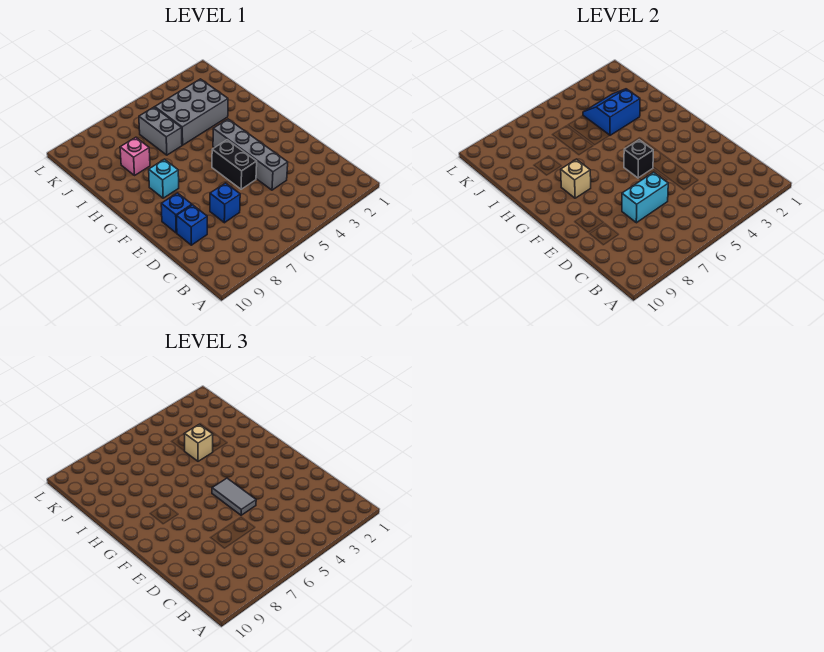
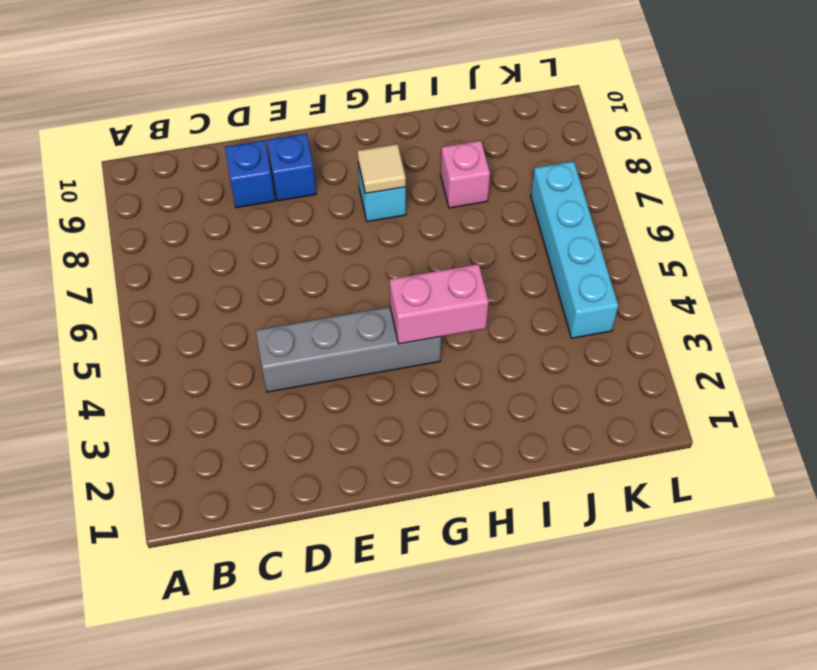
pink 1x2 brick [390,264,489,344] -> none
tan 1x1 tile [357,144,406,194] -> tan 1x1 brick [561,159,591,198]
cyan 1x4 brick [531,161,618,338] -> none
none -> blue 1x1 brick [210,183,240,223]
none -> black 1x2 brick [212,140,257,189]
none -> grey 2x3 brick [155,79,228,145]

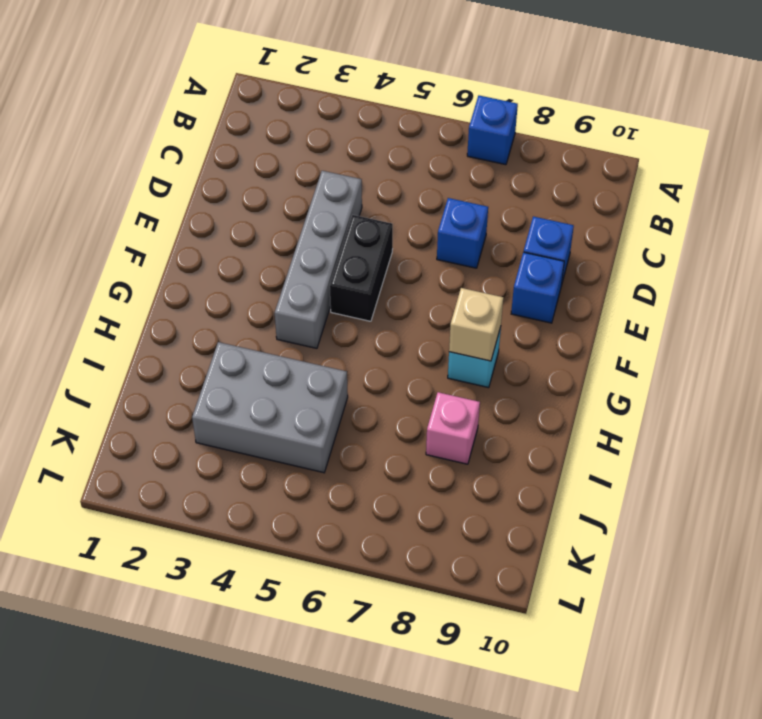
blue 1x1 brick [467,96,518,165] -> none
none -> grey 1x2 brick [139,107,182,155]
none -> cyan 1x2 brick [622,172,668,223]
none -> black 1x1 brick [624,140,653,178]

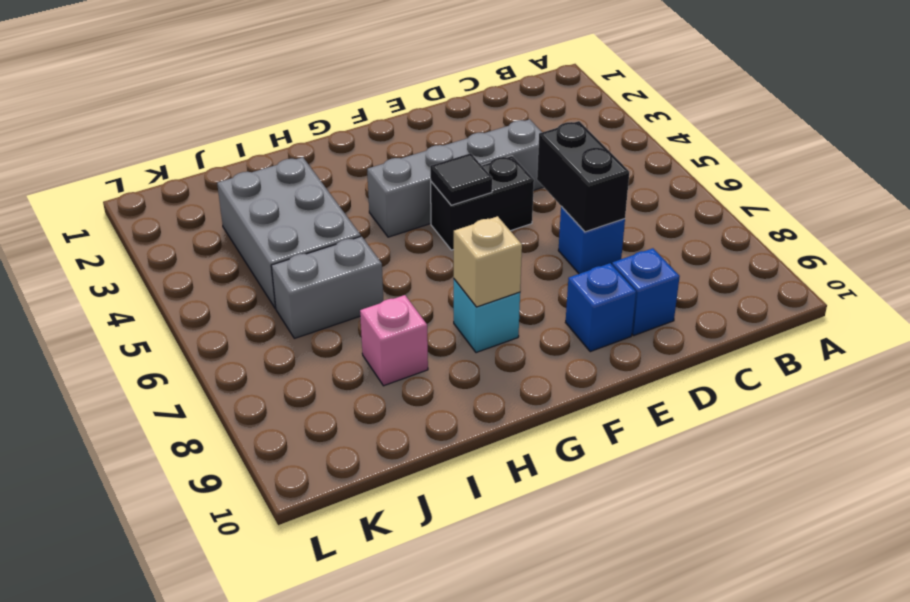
black 1x2 brick [537,121,629,232] -> cyan 1x2 brick [622,172,668,223]
black 1x1 tile [430,153,492,205] -> black 1x1 brick [624,140,653,178]
none -> blue 2x2 slope [583,89,640,135]
none -> grey 1x2 tile [212,478,256,515]
none -> tan 1x1 brick [184,424,213,461]

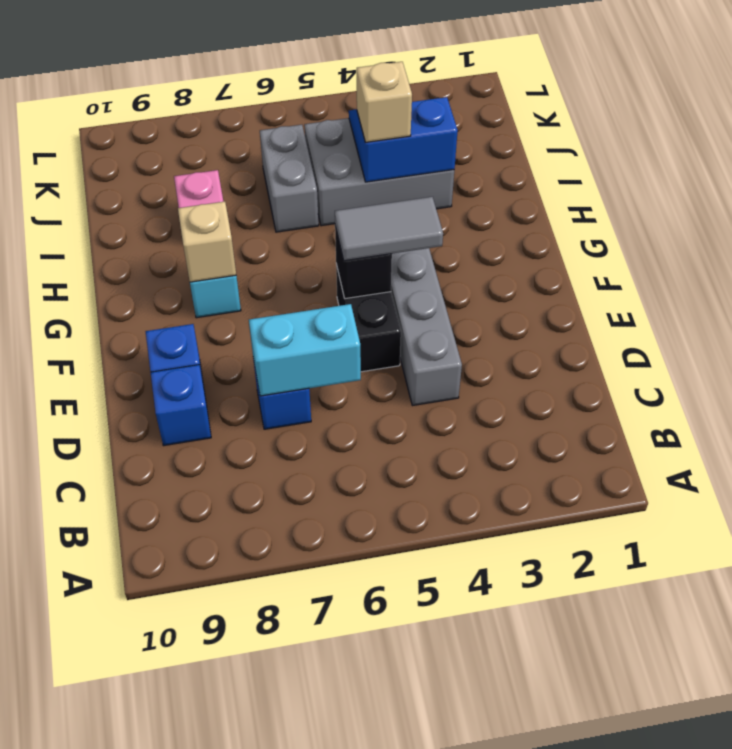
grey 1x2 tile [335,197,443,261] -> grey 1x2 tile turned to [212,478,256,515]

